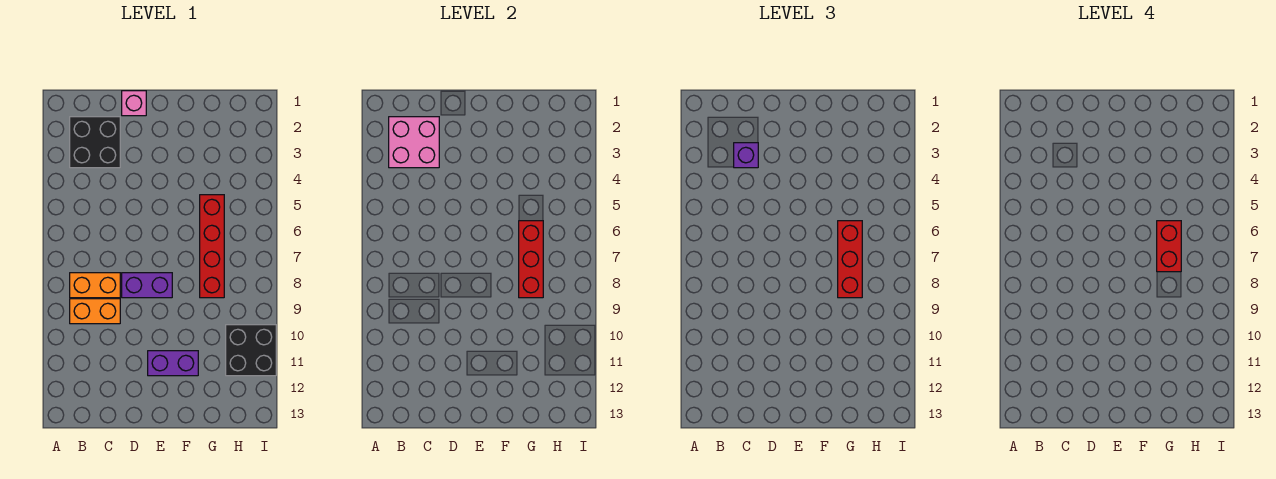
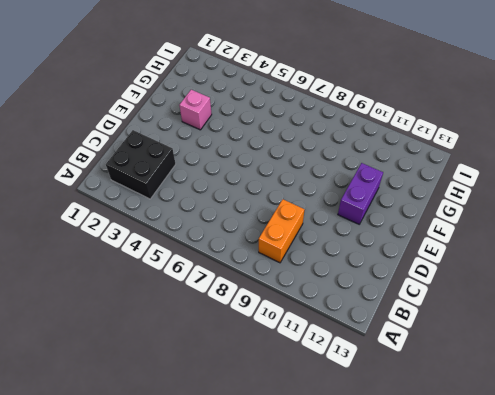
pink 1x1 brick [179,90,212,130] -> pink 1x1 brick moved to [122,91,146,116]
none -> orange 1x2 brick [70,273,120,298]
none -> purple 1x2 brick [122,273,172,298]
none -> red 1x4 brick [200,195,224,298]

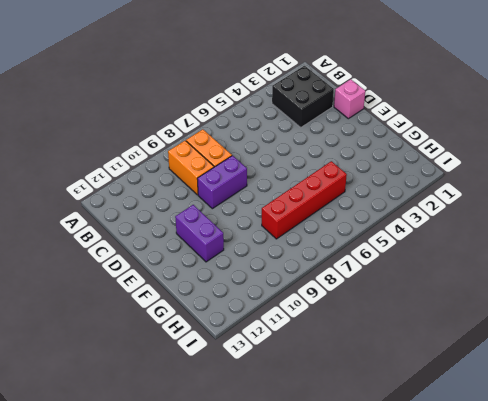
purple 1x2 brick [197,156,247,209] -> purple 1x2 brick turned to [122,273,172,298]
none -> black 2x2 brick [226,325,276,376]
none -> pink 2x2 brick [389,117,439,168]
none -> red 1x3 brick [519,221,543,298]

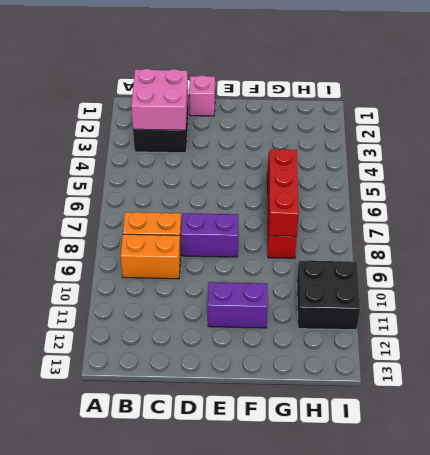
none -> purple 1x1 brick [734,143,758,168]
none -> red 1x3 brick [838,221,862,298]
none -> red 1x2 brick [1157,221,1181,272]

